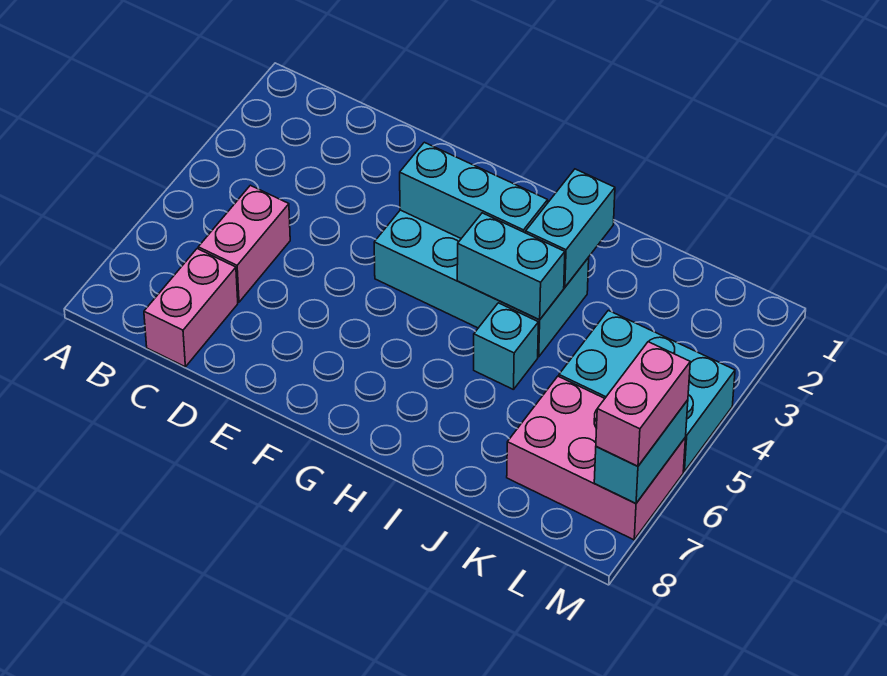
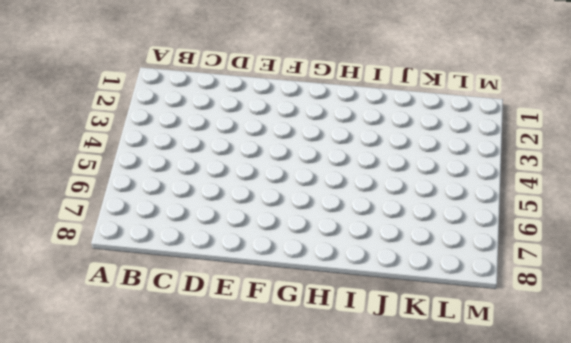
none -> pink 1x2 brick [198,185,290,302]
none -> pink 1x2 brick [144,249,238,367]

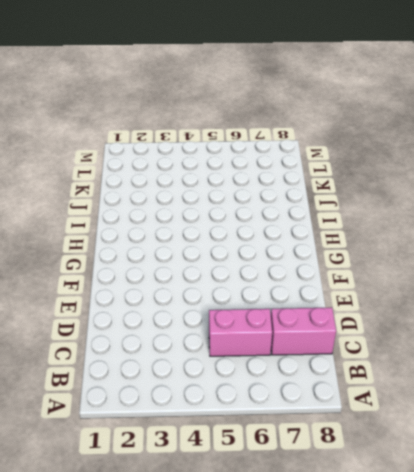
none -> cyan 2x4 brick [374,210,589,357]
none -> cyan 1x1 brick [474,303,538,390]

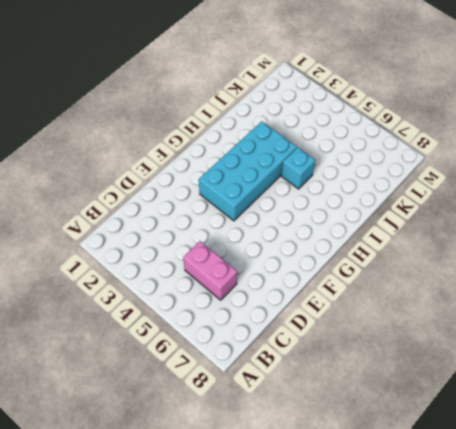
none -> pink 1x2 brick [144,249,238,367]
none -> cyan 2x3 brick [559,310,735,471]

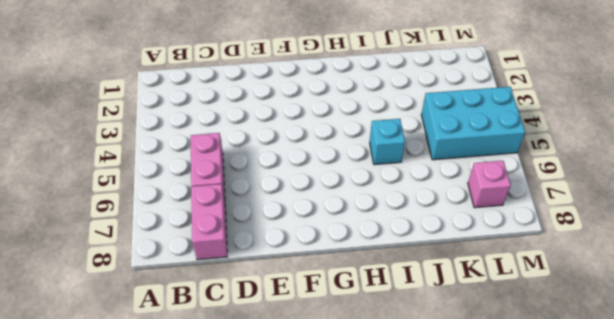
pink 1x1 brick [468,161,511,208] -> pink 2x3 brick [507,376,686,540]
none -> cyan 2x4 brick [374,210,589,357]
none -> cyan 1x3 brick [400,142,548,238]

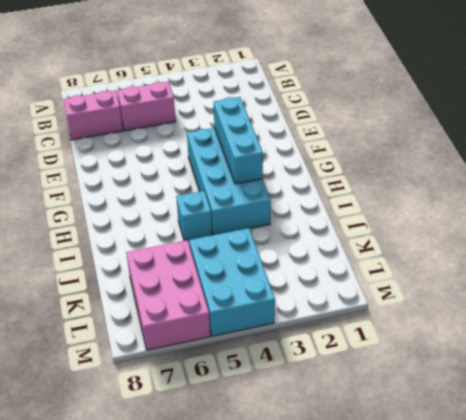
none -> cyan 1x2 brick [457,213,565,320]
none -> cyan 1x2 brick [526,169,615,287]

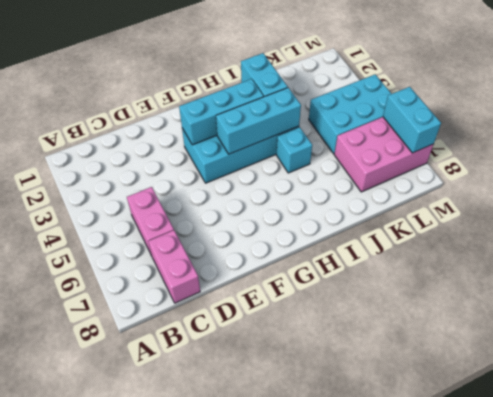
cyan 1x3 brick [216,88,301,154] -> cyan 1x2 brick [457,213,565,320]
none -> pink 1x2 brick [596,342,690,466]

